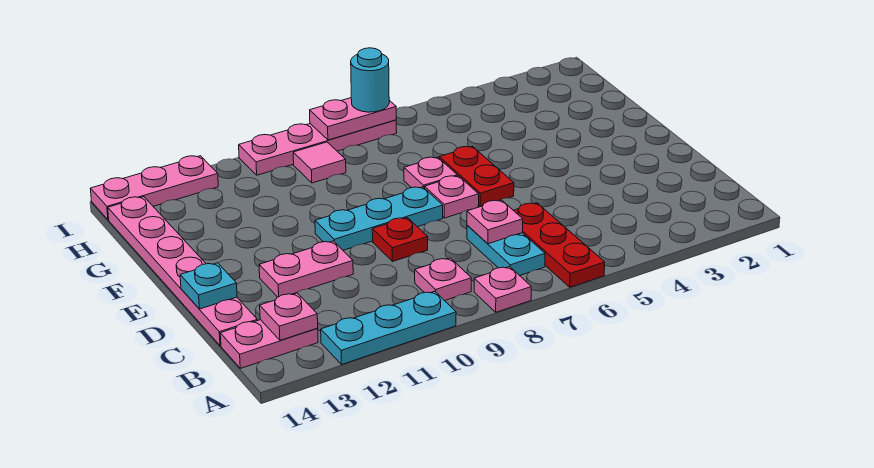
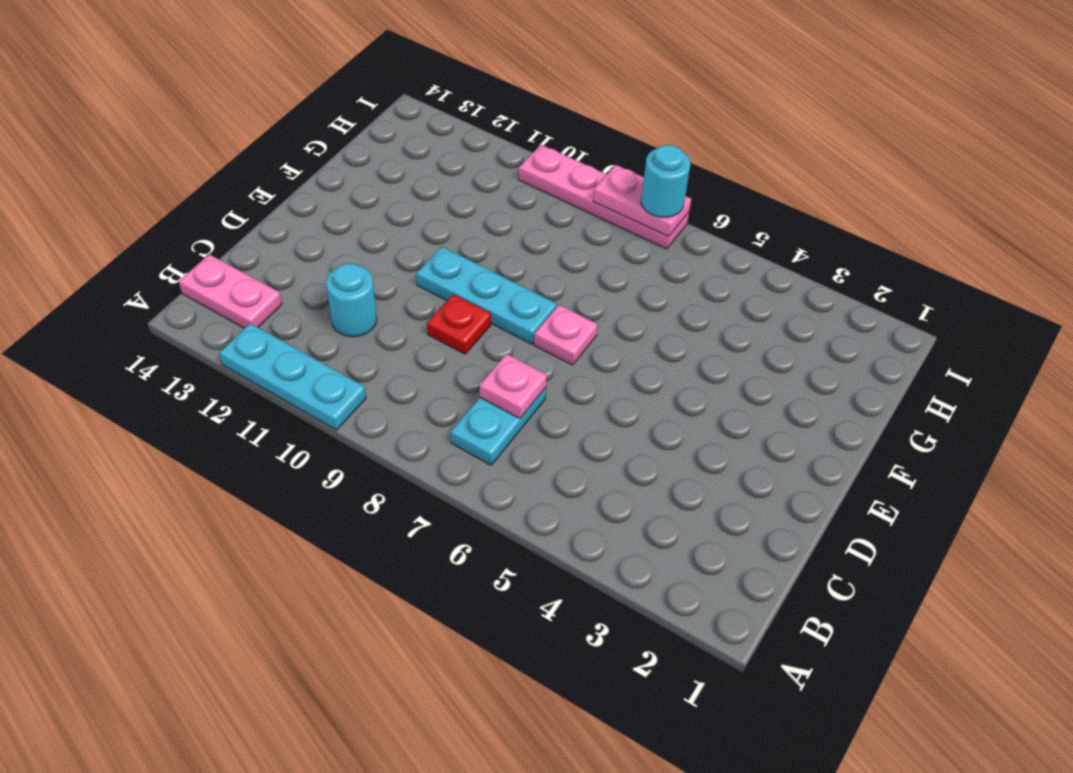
cyan 1x1 round brick [326,263,377,337] -> none
none -> red 1x3 plate [513,203,605,287]
none -> pink 1x1 plate [474,267,531,312]
none -> pink 1x1 plate [415,258,471,301]

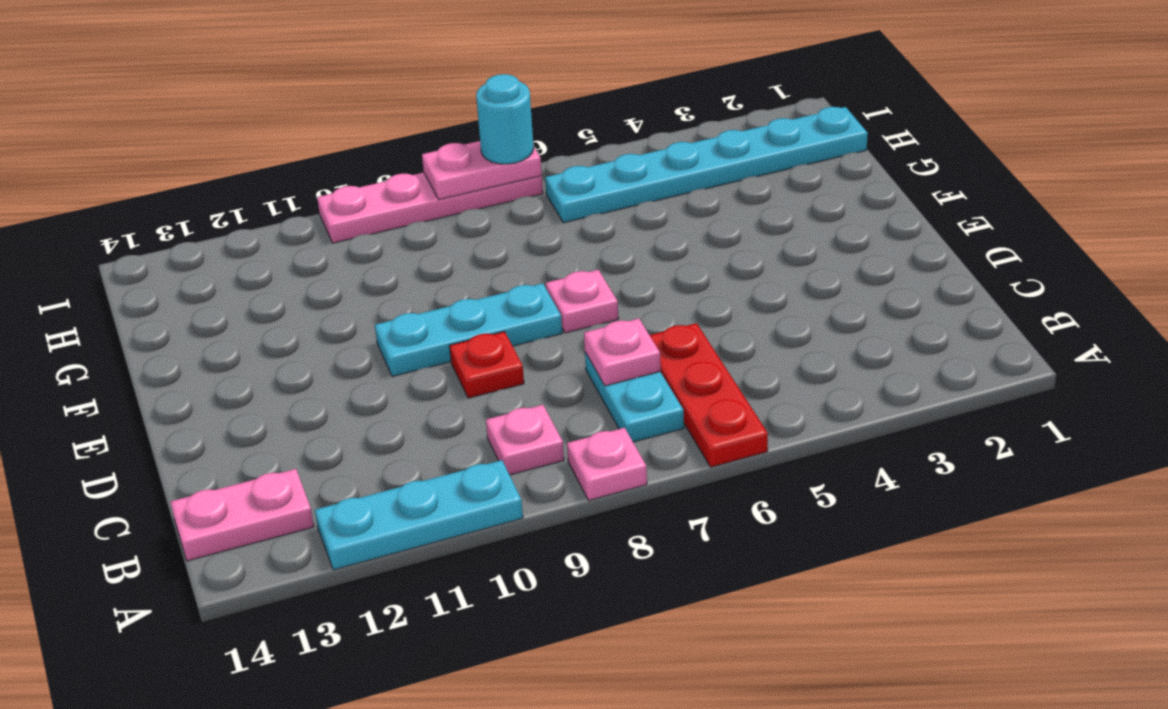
cyan 1x6 plate [545,107,868,223] -> none
none -> pink 1x6 plate [108,197,257,346]
none -> pink 1x2 plate [259,241,353,297]
none -> red 1x2 plate [439,146,514,207]

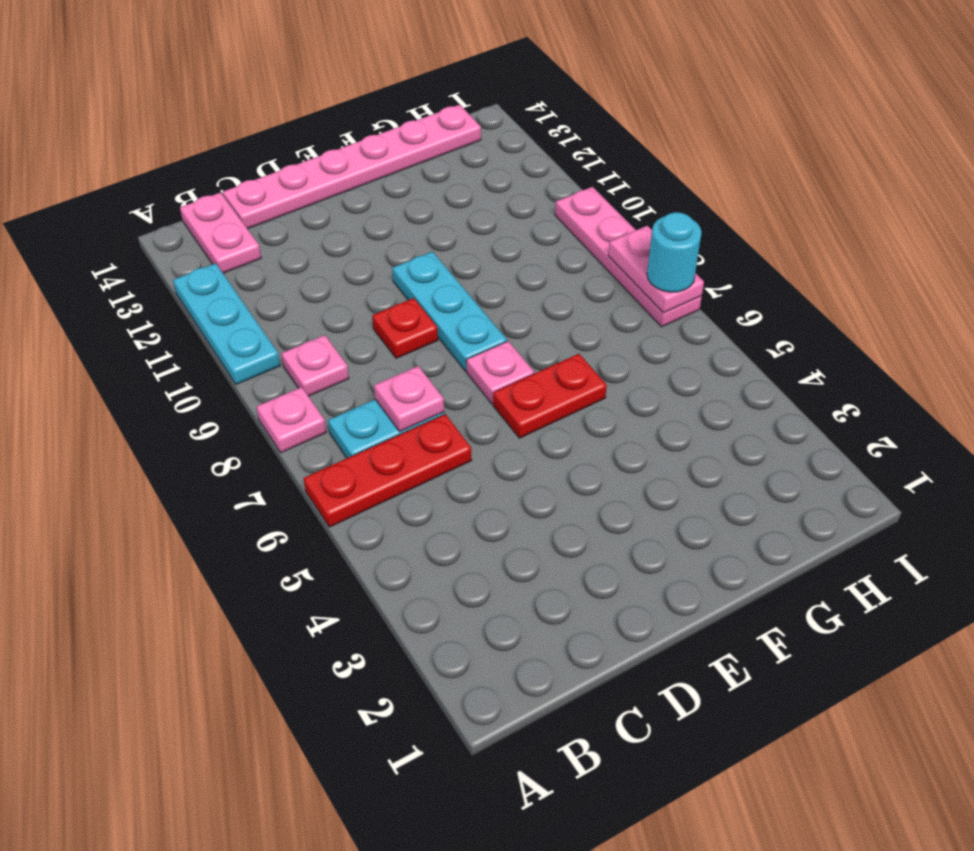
none -> pink 1x2 plate [259,241,353,297]
none -> pink 1x1 plate [404,157,457,188]
none -> pink 1x1 tile [293,142,346,183]

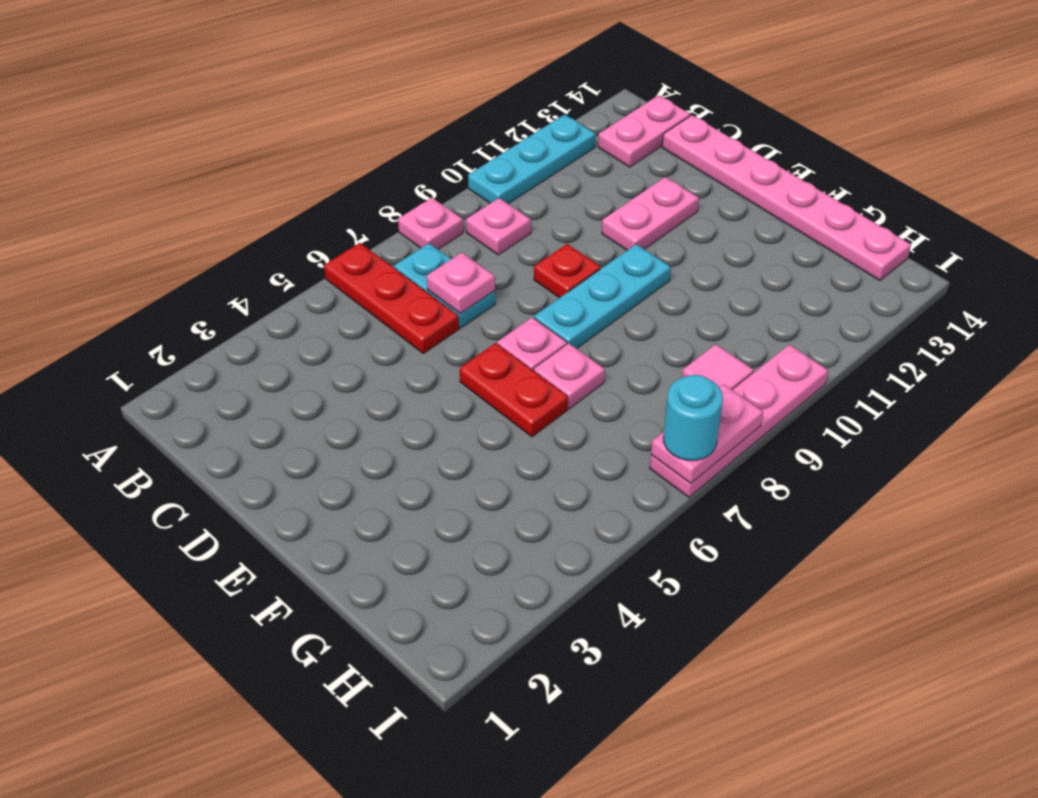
none -> pink 1x3 plate [90,156,218,220]
none -> pink 1x1 plate [260,293,318,340]
none -> cyan 1x1 plate [180,263,237,309]

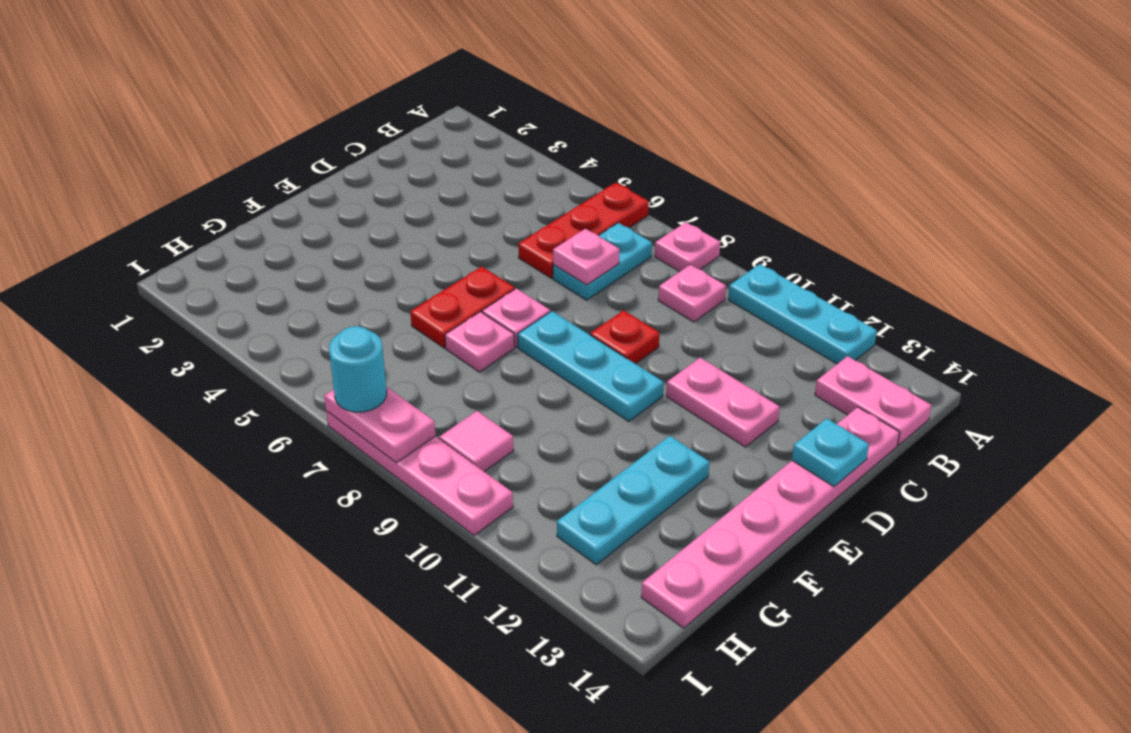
cyan 1x3 plate [557,436,709,565] -> none
none -> pink 1x3 plate [90,156,218,220]
none -> pink 1x1 plate [260,293,318,340]

